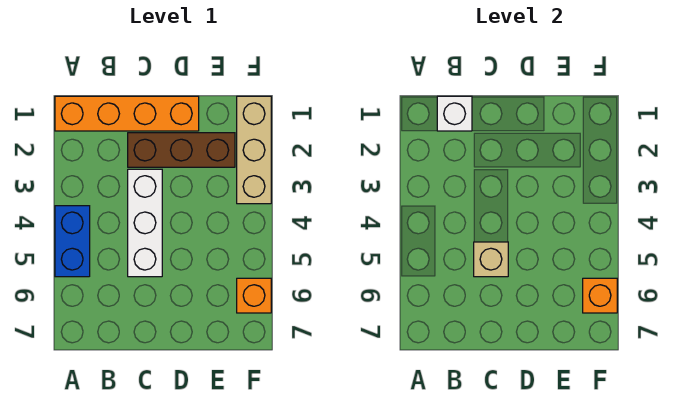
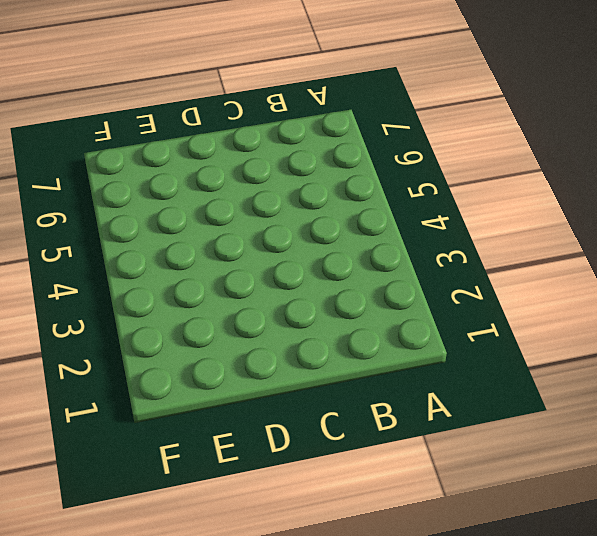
none -> orange 1x4 brick [55,96,199,131]
none -> blue 1x2 brick [55,206,90,277]

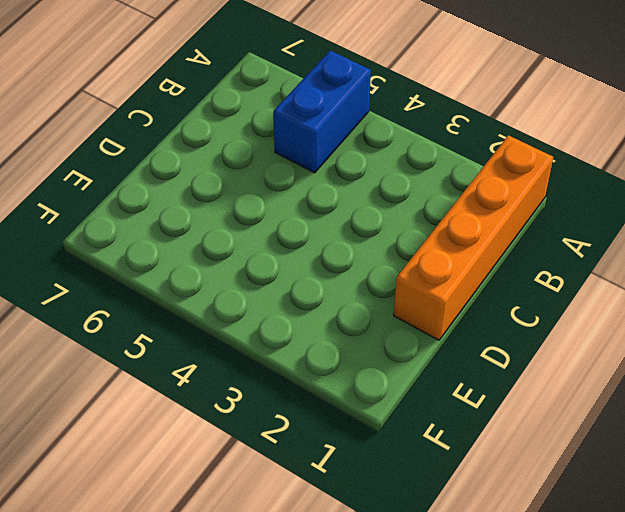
blue 1x2 brick [273,51,371,173] -> blue 1x2 brick turned to [55,206,90,277]
none -> brown 1x3 brick [128,133,235,167]
none -> white 1x3 brick [128,169,162,277]

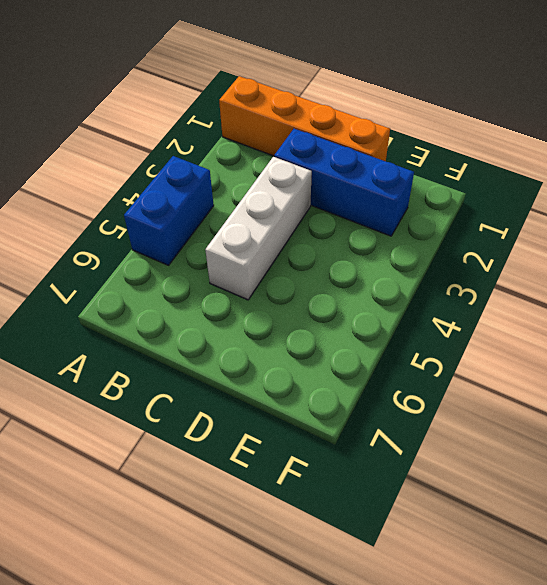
blue 1x3 brick [274,129,414,236] -> brown 1x3 brick [128,133,235,167]
none -> tan 1x3 brick [237,96,271,204]
none -> orange 1x1 brick [237,278,271,313]

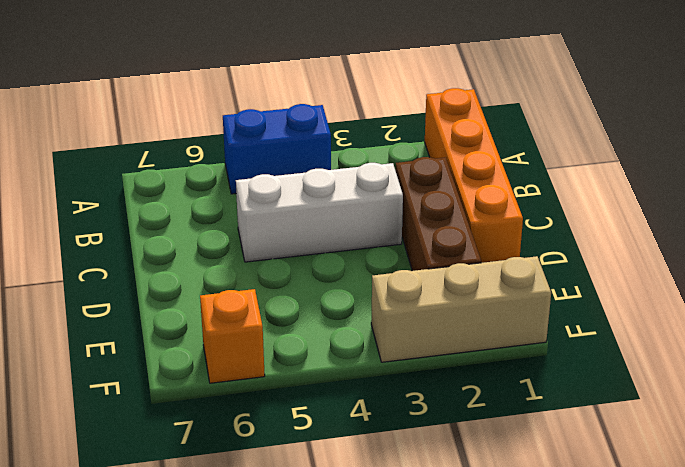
none -> white 1x1 brick [437,96,472,131]
none -> tan 1x1 brick [474,242,508,277]

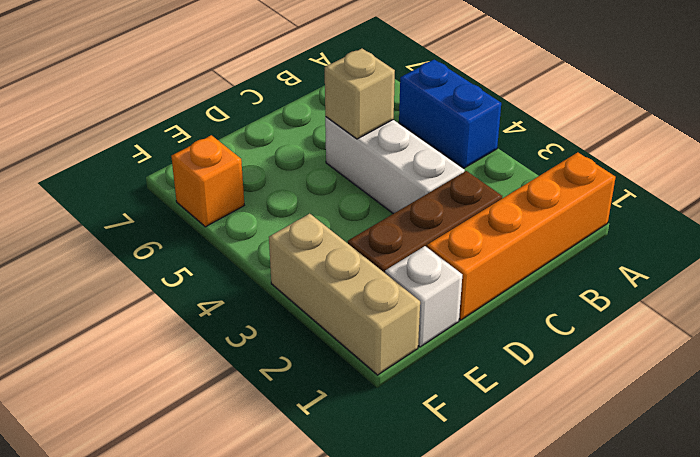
white 1x1 brick [385,246,462,347] -> white 1x1 brick moved to [437,96,472,131]
none -> orange 1x1 brick [583,278,617,313]

